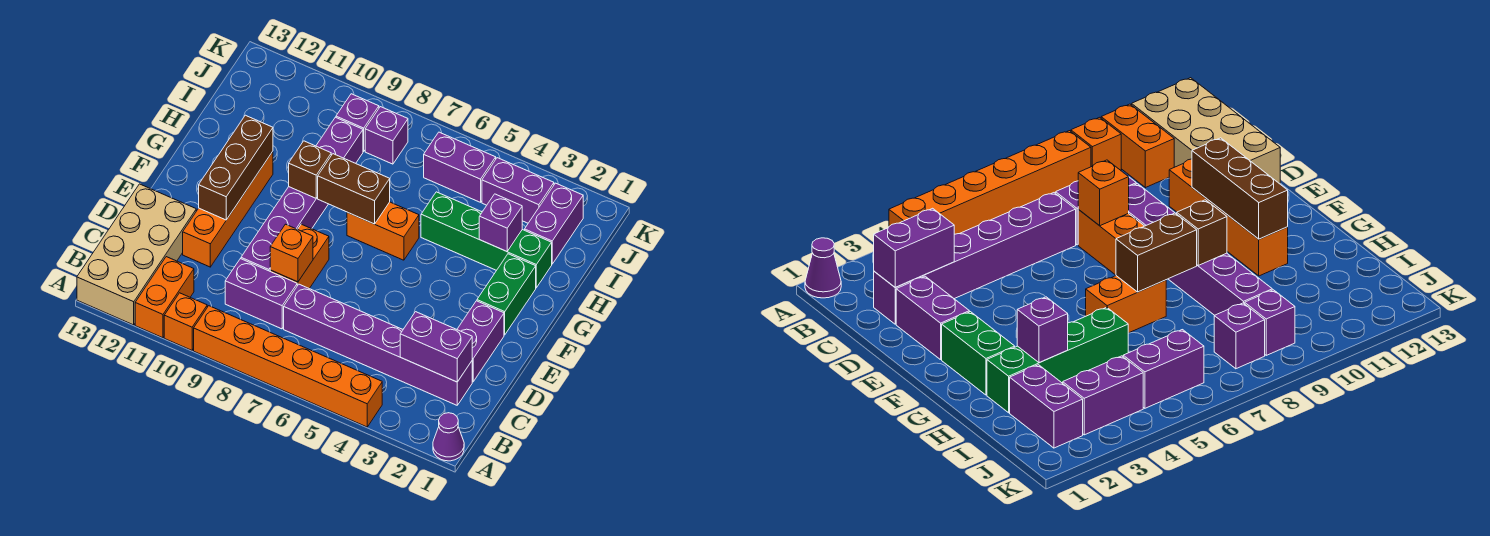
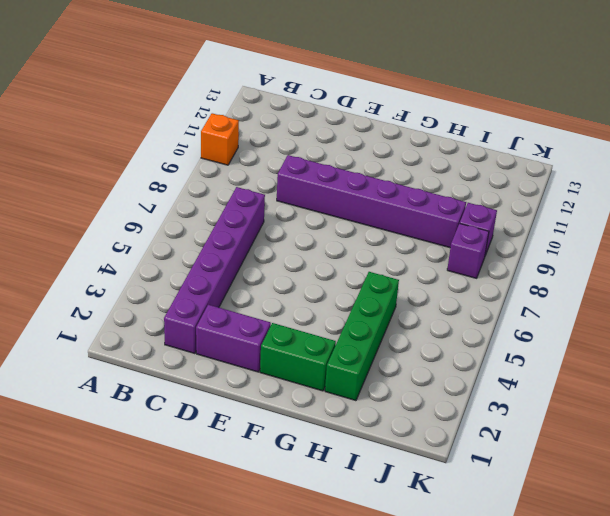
none -> purple 1x1 cone [433,413,464,461]
none -> orange 1x6 brick [194,306,382,427]
none -> orange 1x2 brick [135,257,194,338]

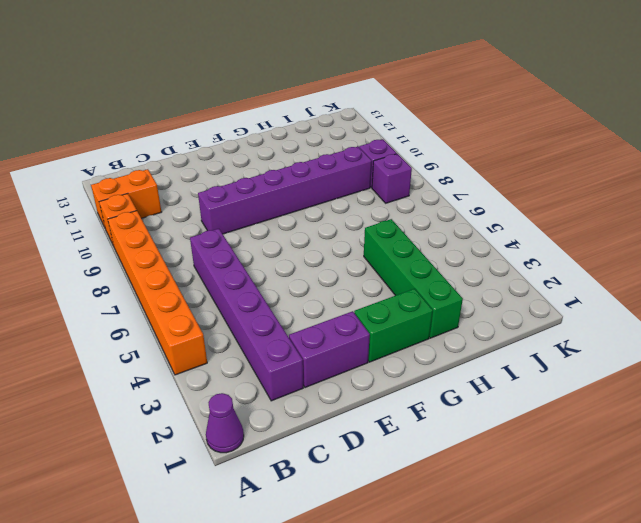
none -> tan 2x4 brick [77,184,196,325]
none -> purple 1x2 brick [225,259,297,329]
none -> orange 1x2 brick [270,224,329,289]

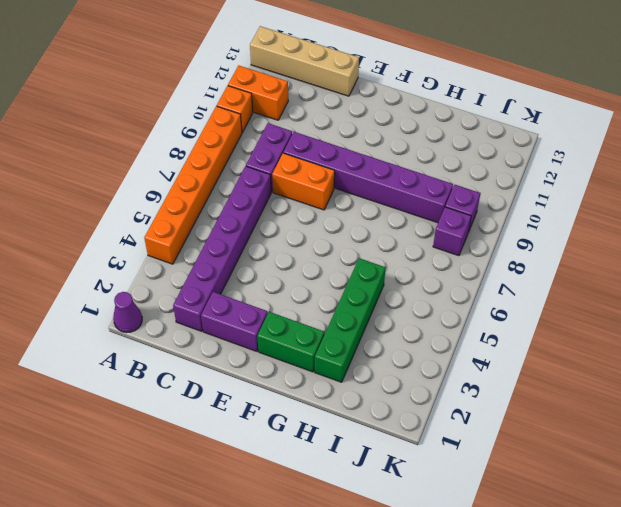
tan 1x4 brick [250,26,359,96] -> tan 2x4 brick [77,184,196,325]
none -> orange 1x4 brick [183,152,273,267]
none -> orange 1x2 brick [347,202,419,260]
none -> purple 1x2 brick [525,183,583,264]

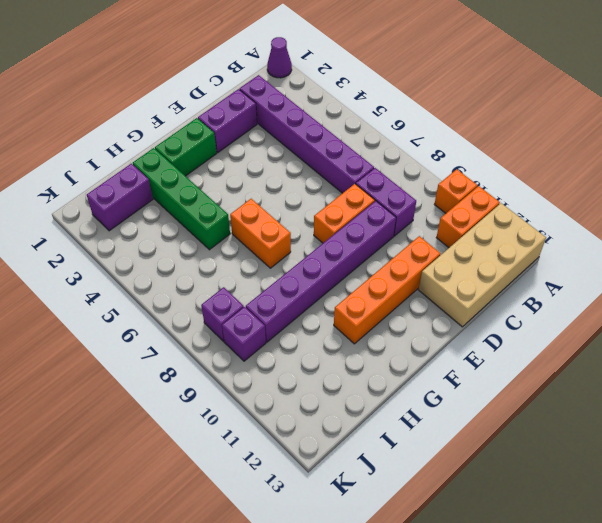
none -> orange 1x6 brick [194,306,382,427]
none -> purple 1x2 brick [482,158,554,223]
none -> purple 1x2 brick [424,132,496,202]

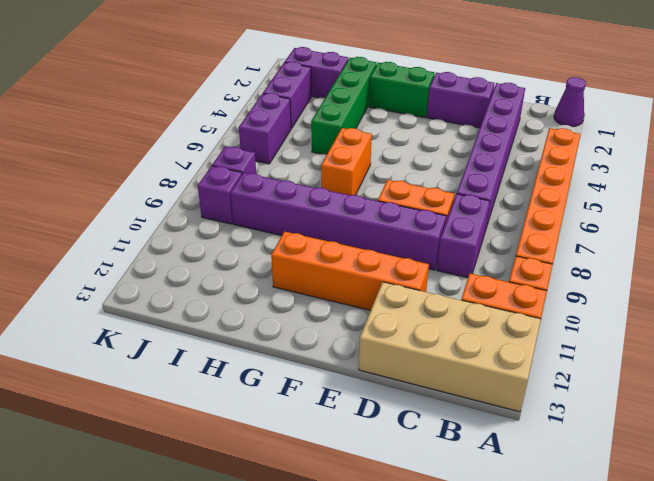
none -> purple 1x2 brick [400,312,472,382]
none -> orange 1x1 brick [270,224,313,282]
none -> brown 1x3 brick [199,115,273,220]

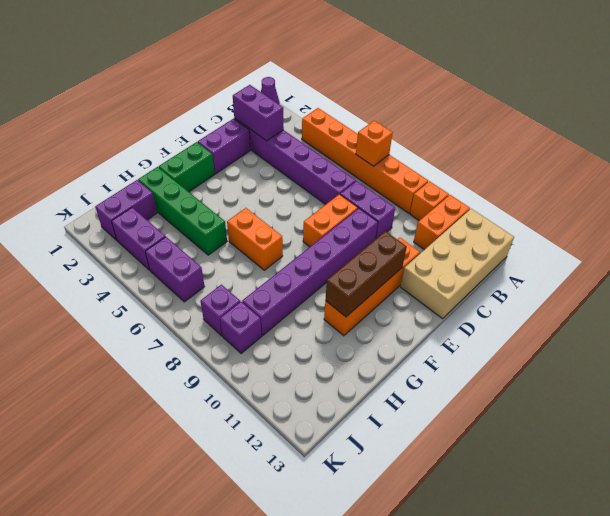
orange 1x1 brick [356,121,393,166] -> orange 1x1 brick moved to [270,224,313,282]
none -> brown 1x2 brick [318,154,390,224]
none -> brown 1x1 brick [289,141,331,198]
none -> purple 1x1 brick [479,194,522,251]

